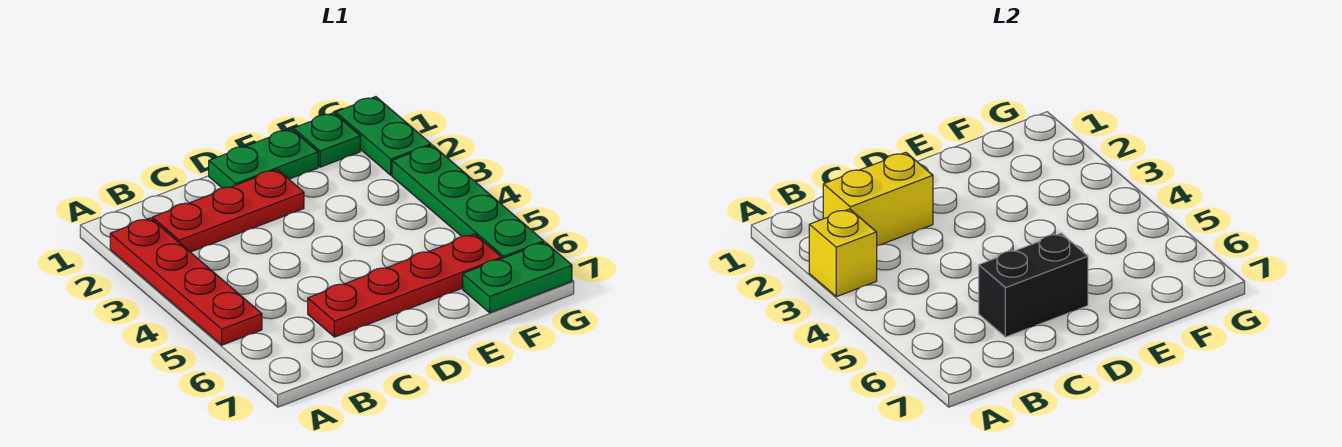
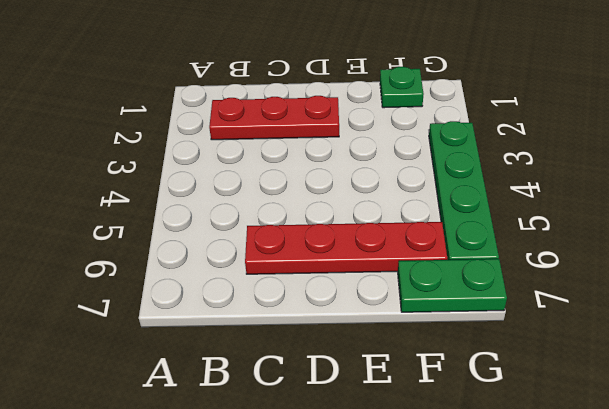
none -> red 1x4 plate [110,218,262,345]
none -> green 1x2 plate [209,129,318,188]

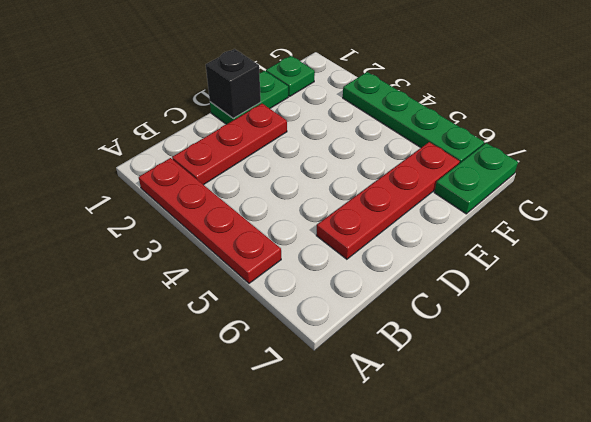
black 1x1 brick [206,49,261,118] -> none
none -> green 1x2 plate [336,97,431,175]
none -> yellow 1x1 brick [809,209,877,297]

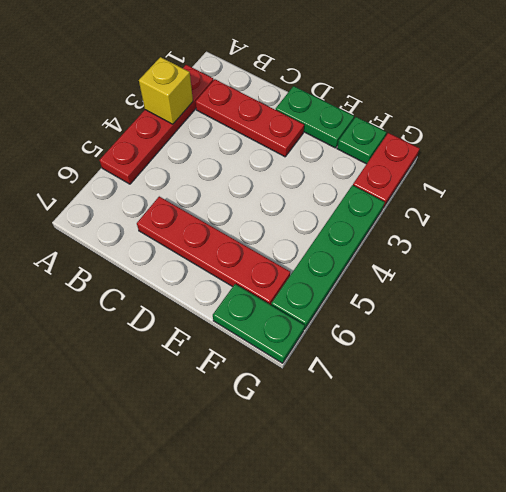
red 1x2 plate [353,133,420,208] -> green 1x2 plate [336,97,431,175]
none -> yellow 1x2 brick [823,152,933,246]
none -> black 1x2 brick [979,233,1088,337]

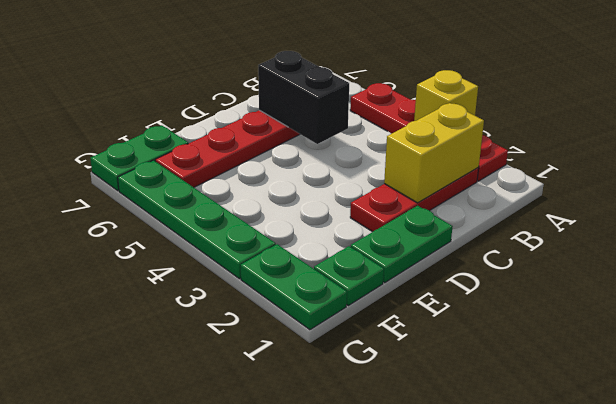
black 1x2 brick [258,51,349,144] -> black 1x2 brick turned to [979,233,1088,337]

